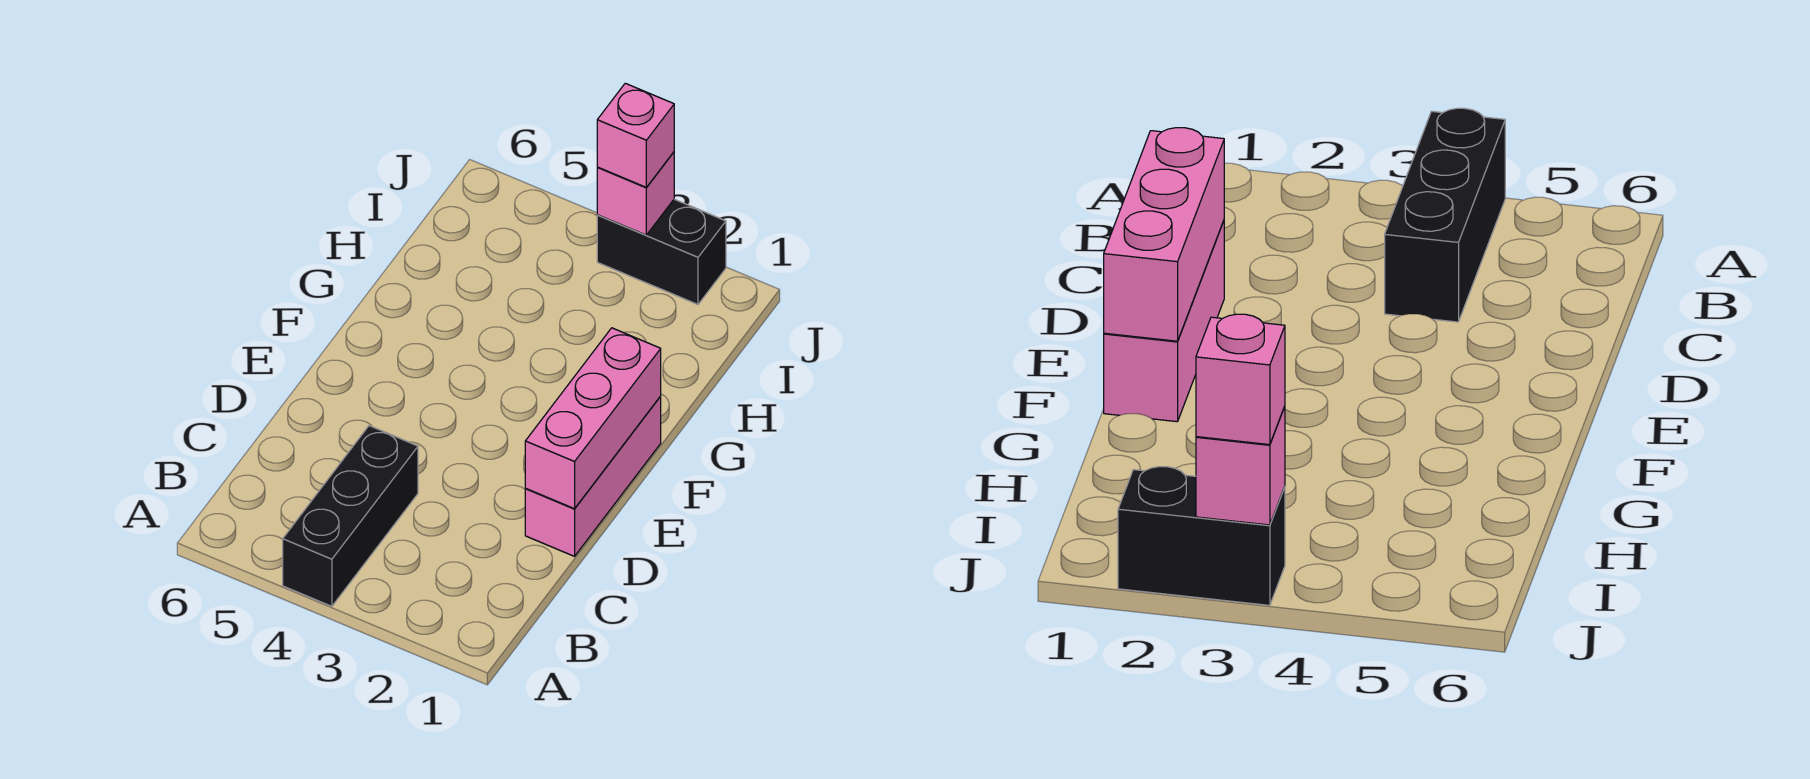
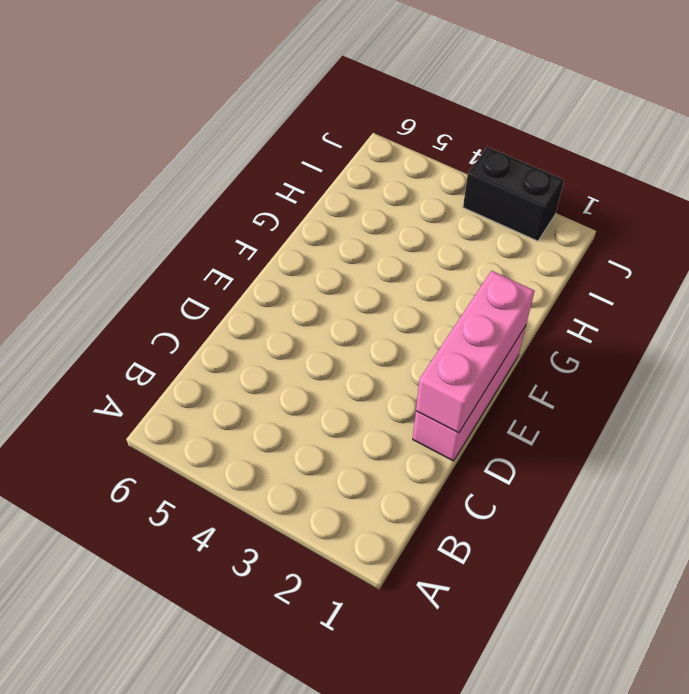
none -> black 1x3 brick [283,426,418,606]
none -> pink 1x1 brick [597,152,674,235]

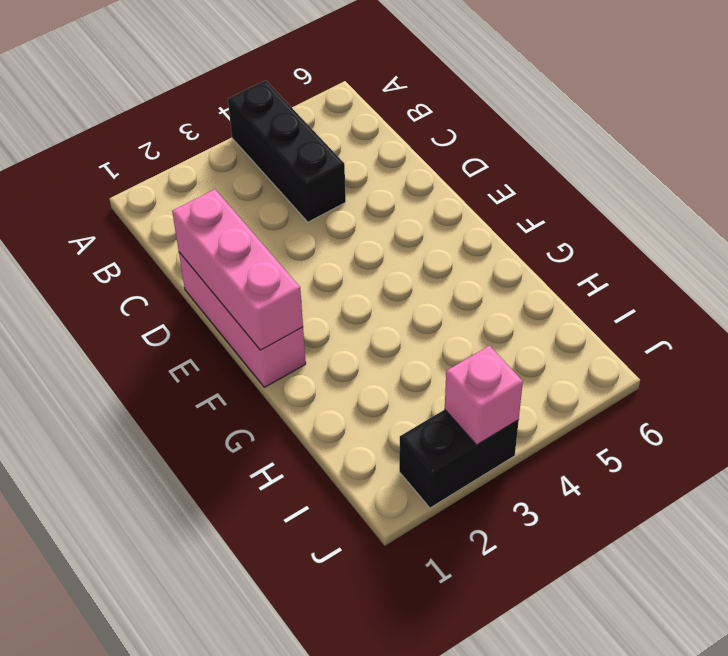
none -> pink 1x1 brick [597,83,674,187]

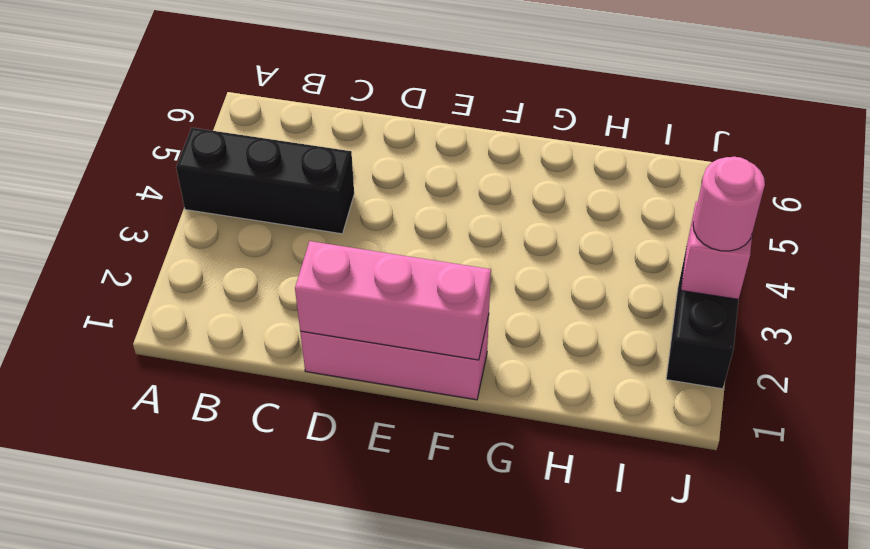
pink 1x1 round brick [693,157,765,251] -> pink 1x1 brick [597,83,674,187]

